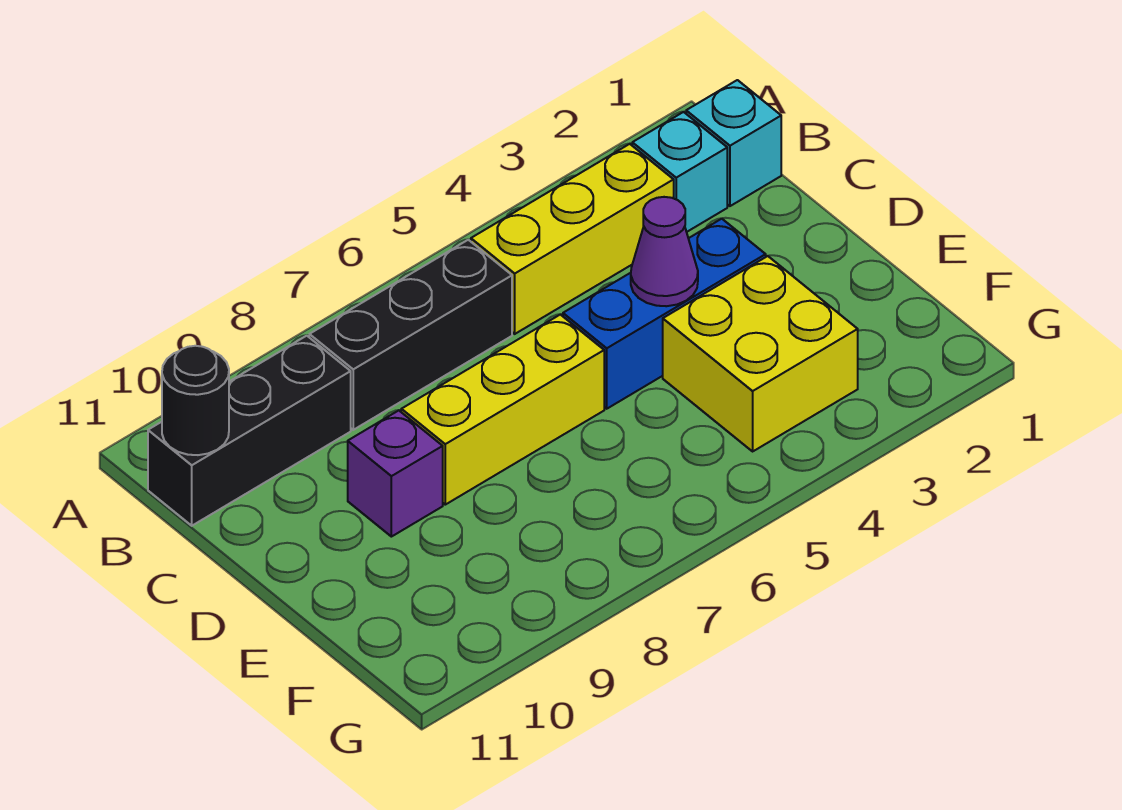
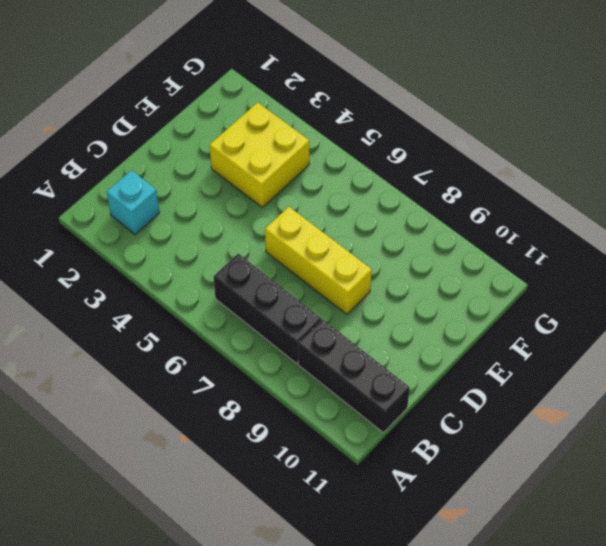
none -> cyan 1x1 brick [686,80,781,206]
none -> yellow 1x3 brick [471,144,674,334]

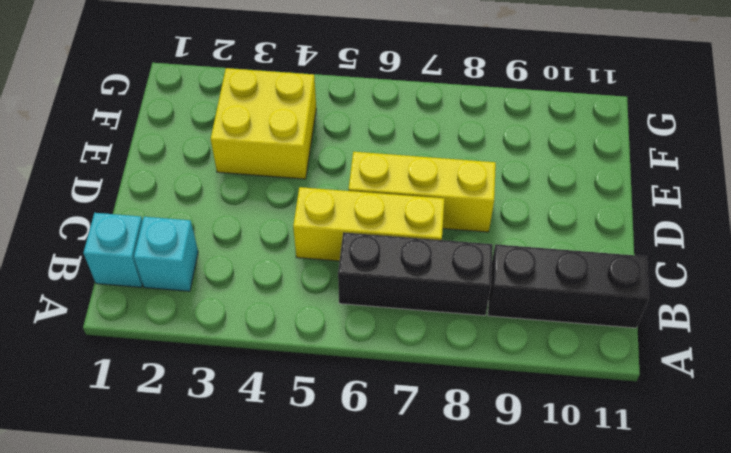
yellow 1x3 brick [293,187,445,261] -> yellow 1x3 brick moved to [471,144,674,334]
none -> blue 1x3 brick [563,219,766,409]
none -> purple 1x1 brick [348,411,443,537]

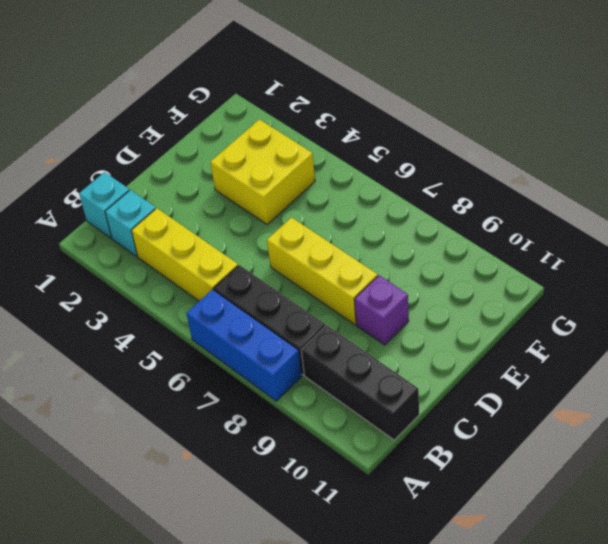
blue 1x3 brick [186,289,302,401] -> blue 1x3 brick moved to [563,219,766,409]
none -> black 1x1 round brick [162,346,229,455]
none -> purple 1x1 cone [631,197,698,306]

